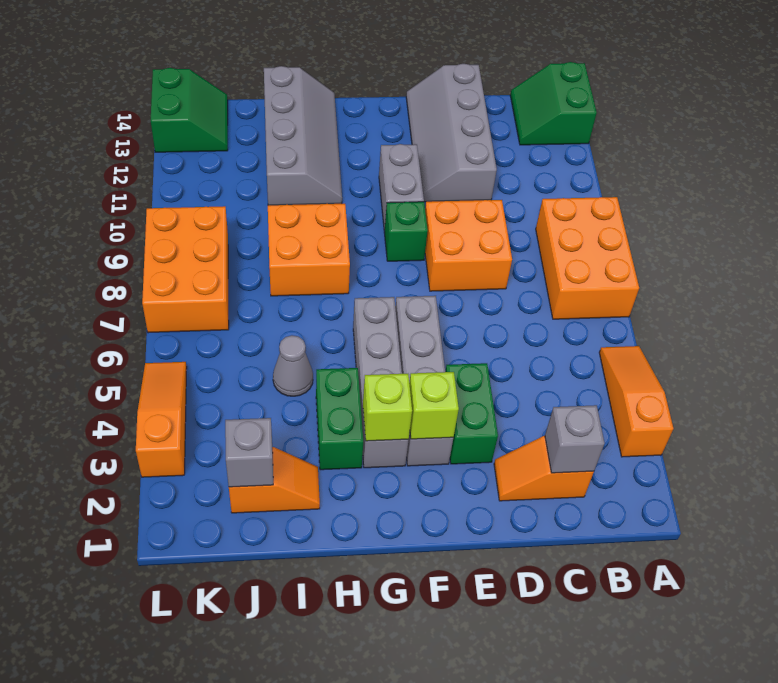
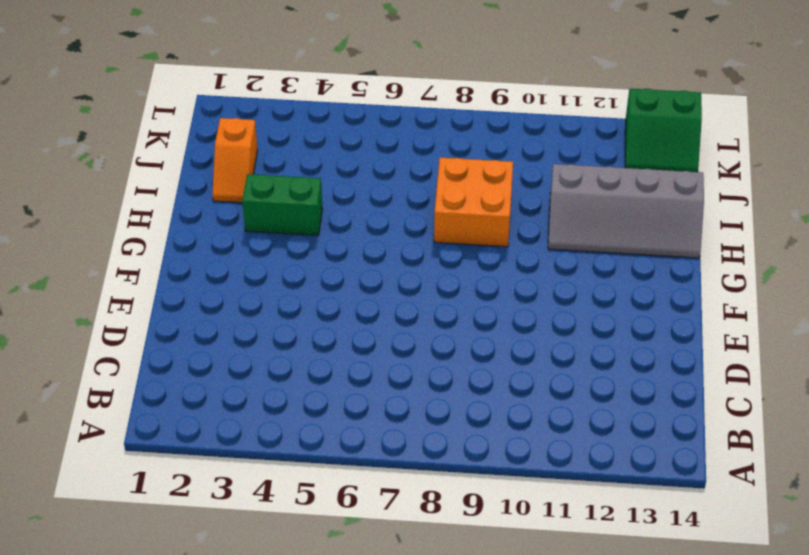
none -> orange 1x3 slope [599,346,673,457]
none -> orange 2x3 brick [536,197,639,319]
none -> green 2x2 slope [510,62,597,145]

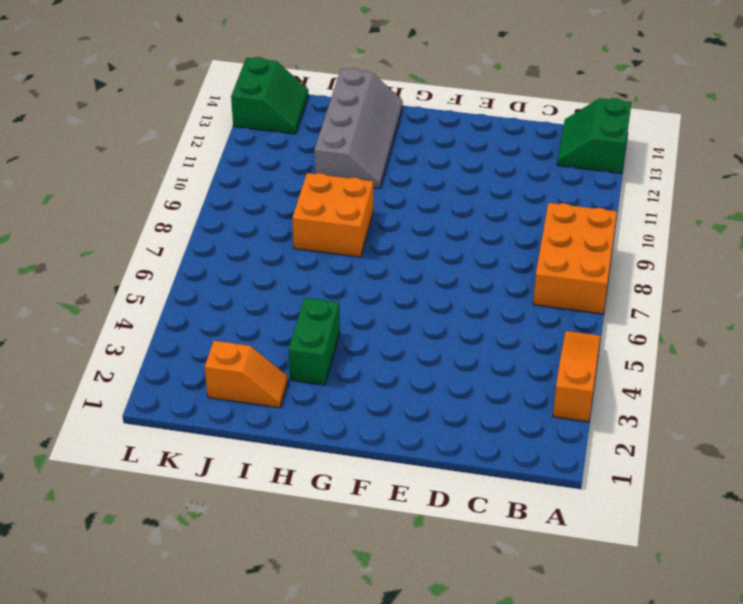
none -> orange 1x2 slope [494,436,594,501]
none -> orange 2x2 brick [425,200,512,291]
none -> grey 2x4 slope [406,64,497,202]

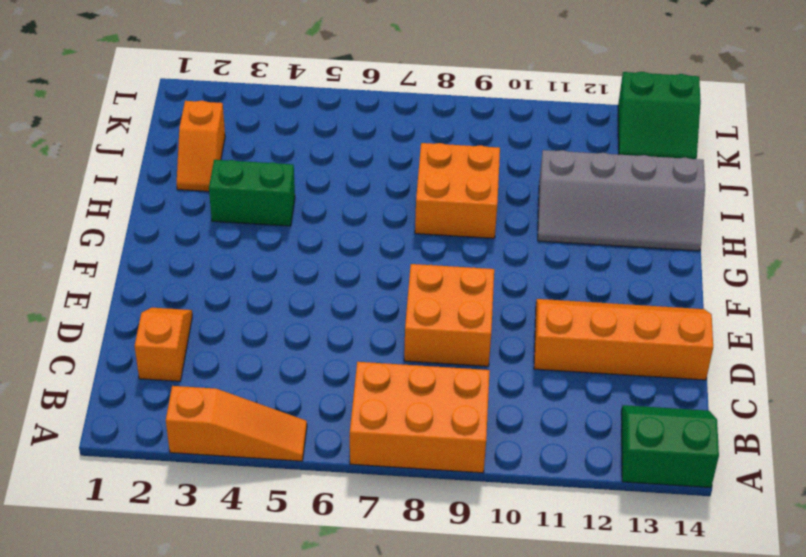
orange 2x4 slope [534,299,713,380] -> grey 2x4 slope [406,64,497,202]
none -> green 1x2 brick [445,363,498,464]
none -> grey 1x4 brick [395,296,453,466]
none -> green 1x1 brick [384,202,428,261]

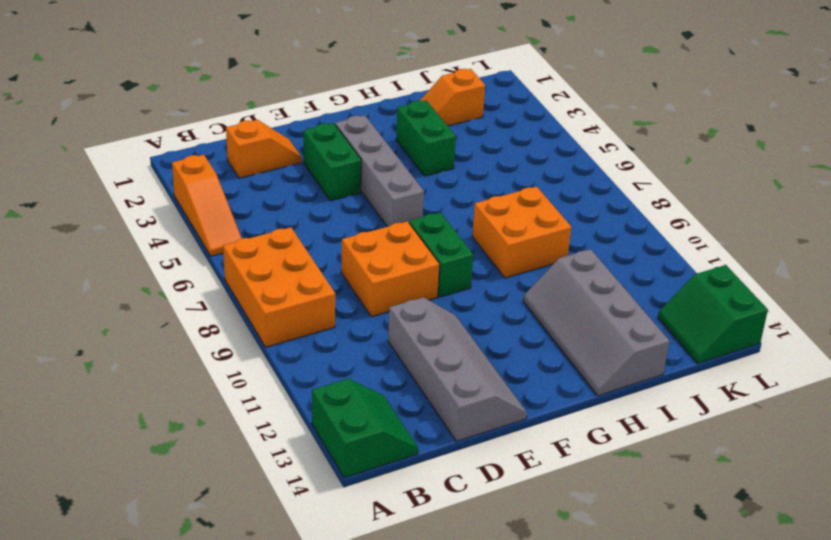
green 1x2 brick [409,213,473,297] -> green 1x1 brick [384,202,428,261]
none -> grey 1x2 brick [379,144,424,231]
none -> grey 1x4 brick [353,297,409,468]
none -> grey 1x1 cone [273,335,313,396]

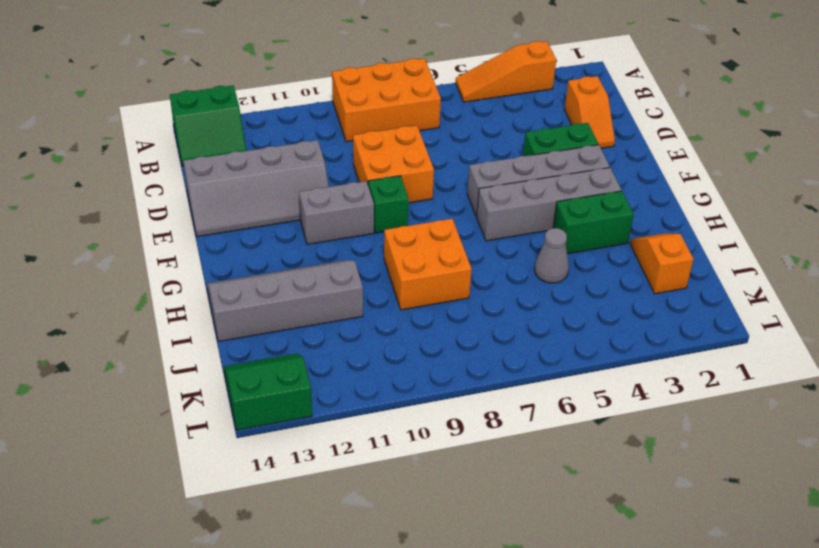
none -> orange 2x3 brick [142,206,229,333]
none -> orange 1x3 slope [136,362,187,477]
none -> grey 1x1 brick [545,405,605,473]

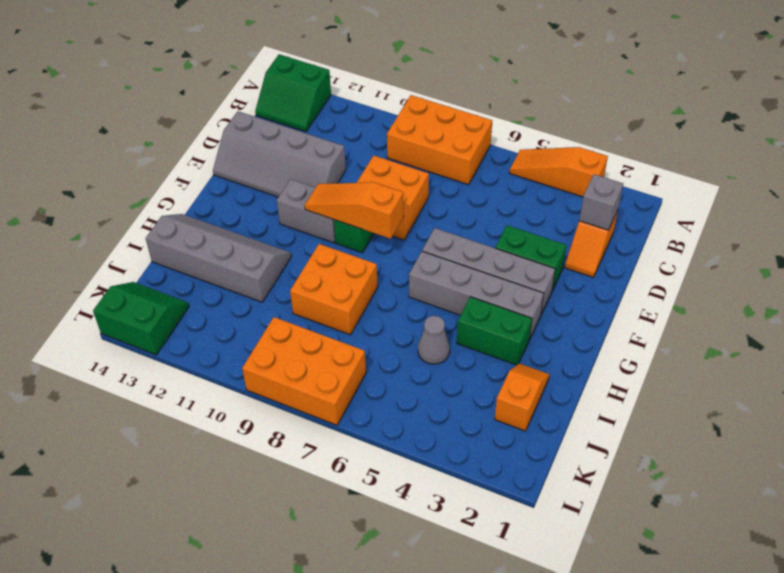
orange 1x3 slope [305,182,404,239] -> orange 1x3 slope moved to [136,362,187,477]
none -> lime 1x1 brick [409,372,459,439]
none -> lime 1x1 brick [363,374,412,441]
none -> grey 1x1 brick [225,418,273,487]

